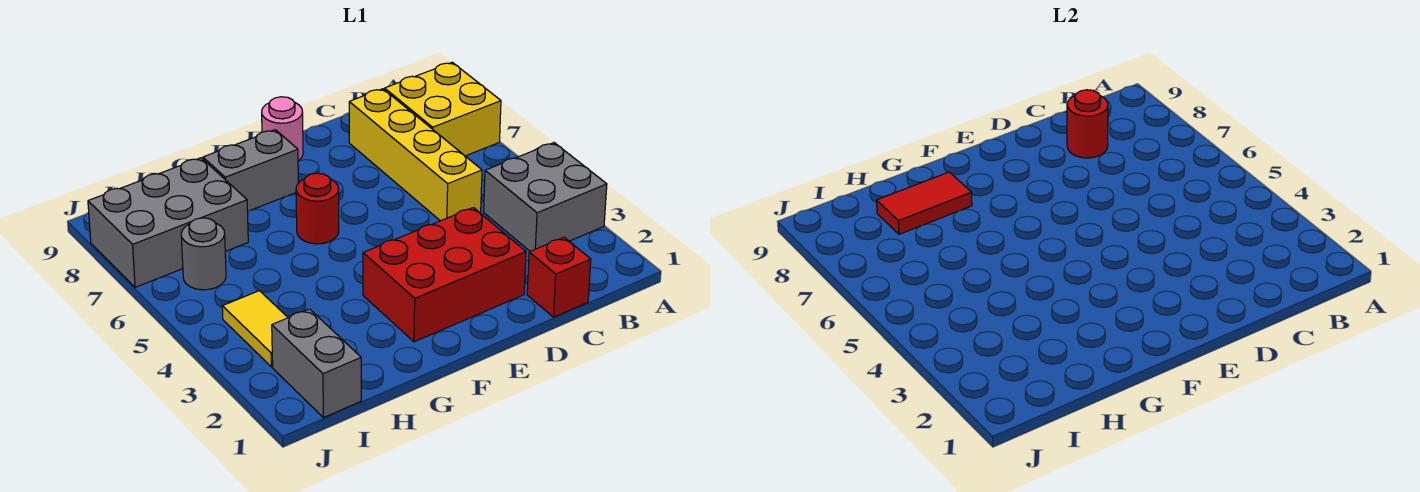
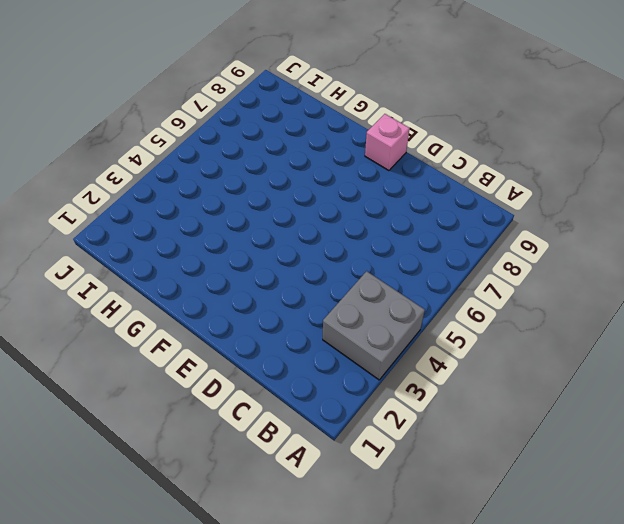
pink 1x1 brick [365,114,410,171] -> pink 1x1 round brick [262,97,303,161]
none -> yellow 2x2 brick [385,62,501,156]
none -> red 1x1 brick [527,237,591,317]
none -> yellow 1x4 brick [349,89,482,221]

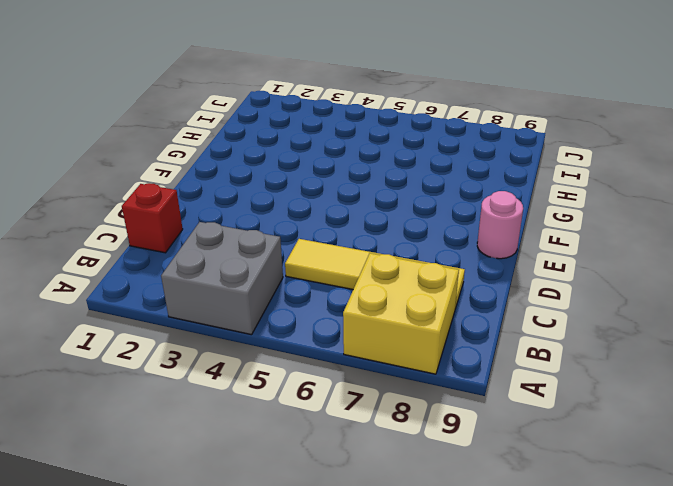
yellow 1x4 tile [285,239,465,309] -> yellow 1x4 brick [349,89,482,221]
none -> red 2x3 brick [363,208,526,342]
none -> red 1x1 round brick [296,173,339,244]
none -> grey 1x2 brick [203,130,298,211]

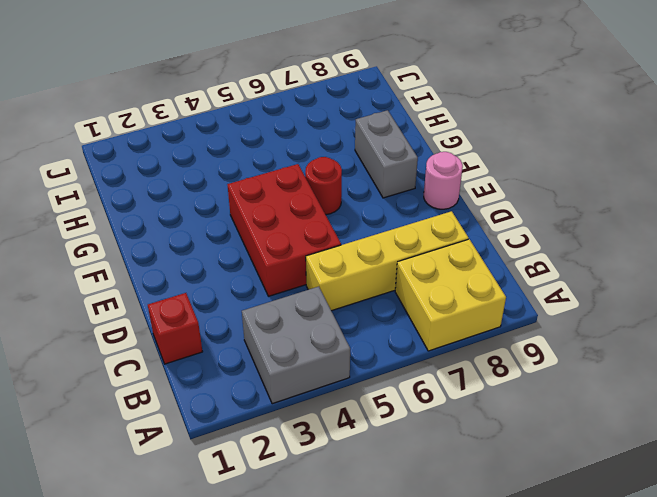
red 2x3 brick [227,164,341,296] -> red 2x3 brick moved to [363,208,526,342]
none -> grey 2x3 brick [88,158,248,287]
none -> grey 1x2 brick [272,309,361,418]
none -> yellow 1x2 tile [222,291,288,367]

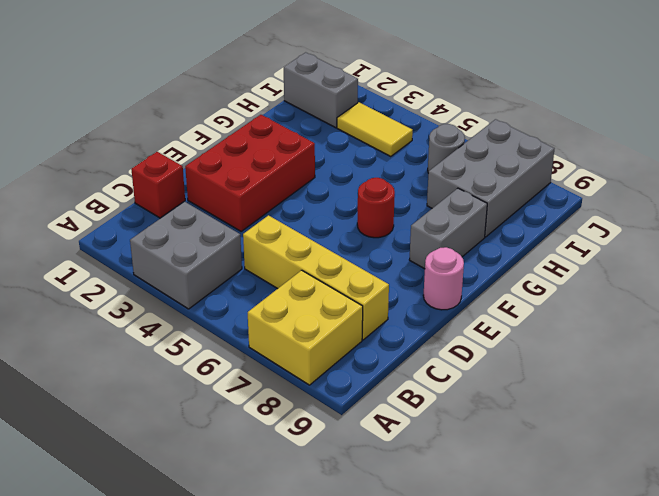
none -> red 1x1 round brick [1067,90,1108,158]
none -> red 1x2 tile [877,172,972,234]

